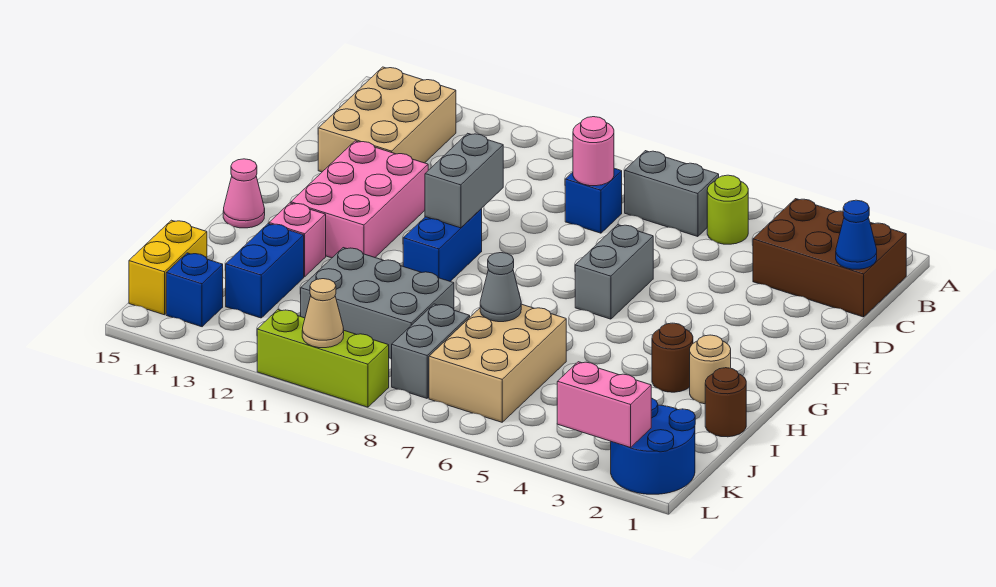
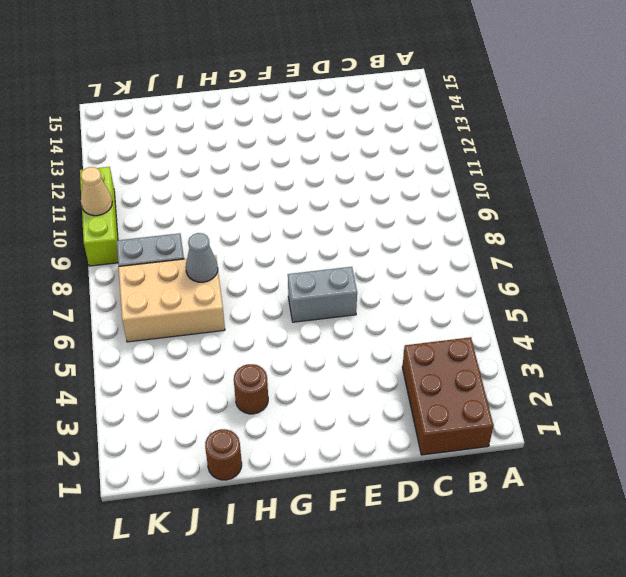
none -> lime 1x1 round brick [707,175,748,244]
none -> grey 1x2 brick [625,151,719,237]
none -> tan 2x3 brick [318,67,456,172]

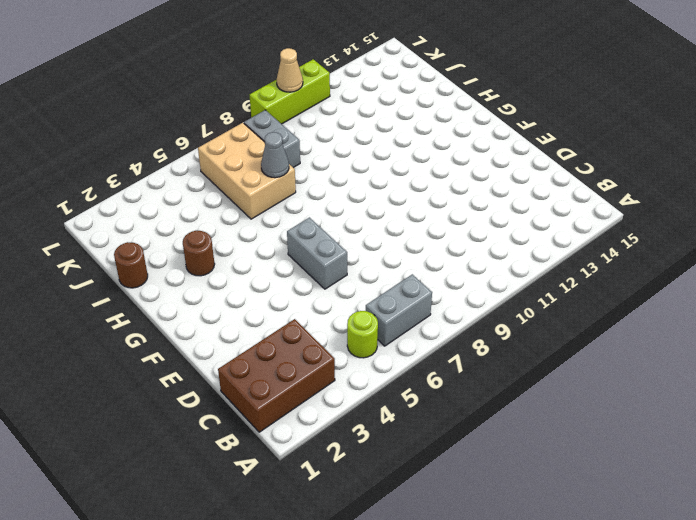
none -> tan 2x3 brick [318,67,456,172]
none -> blue 1x1 brick [565,168,622,233]
none -> pink 2x3 brick [291,141,428,258]

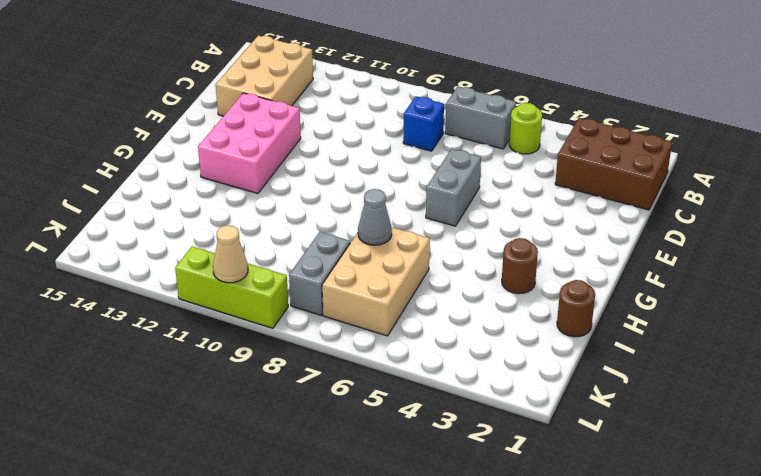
none -> blue 1x2 brick [403,209,482,281]
none -> pink 1x1 cone [223,159,265,228]
none -> tan 1x1 round brick [690,335,731,404]

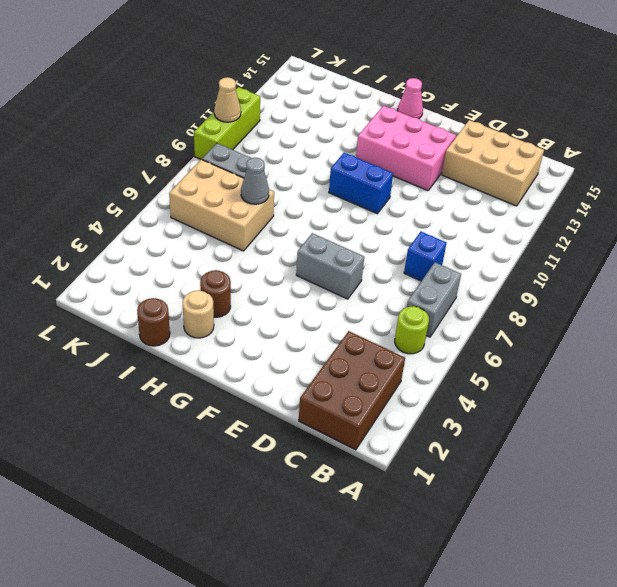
none -> pink 1x1 brick [269,203,326,277]
none -> grey 2x3 brick [301,248,454,359]
none -> blue 1x2 brick [226,224,304,318]

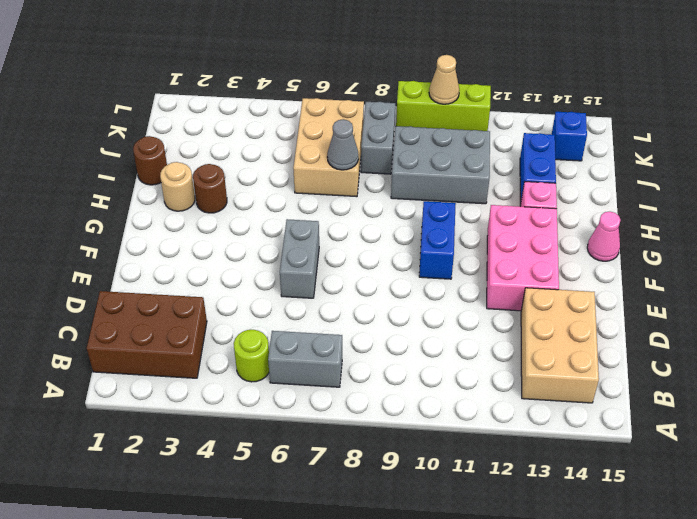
none -> blue 1x1 brick [565,168,622,233]
none -> yellow 1x2 brick [129,220,207,315]
none -> blue 2x2 round brick [611,398,695,494]

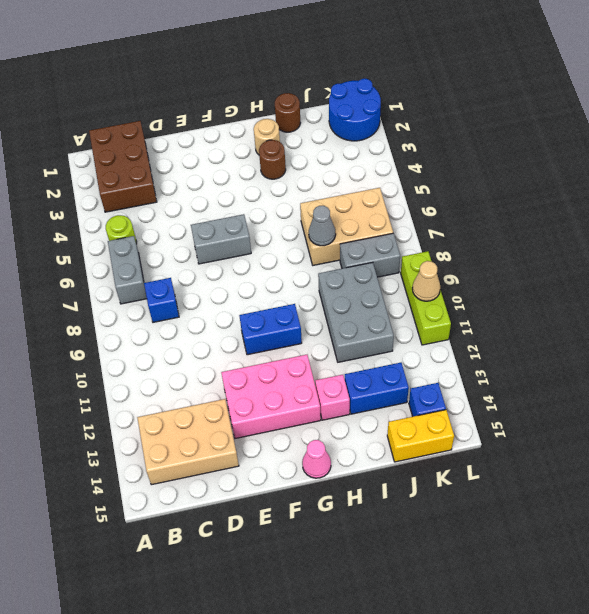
none -> blue 1x1 cone [836,200,877,269]
none -> pink 1x1 round brick [573,117,614,186]
none -> grey 1x2 brick [425,133,503,228]

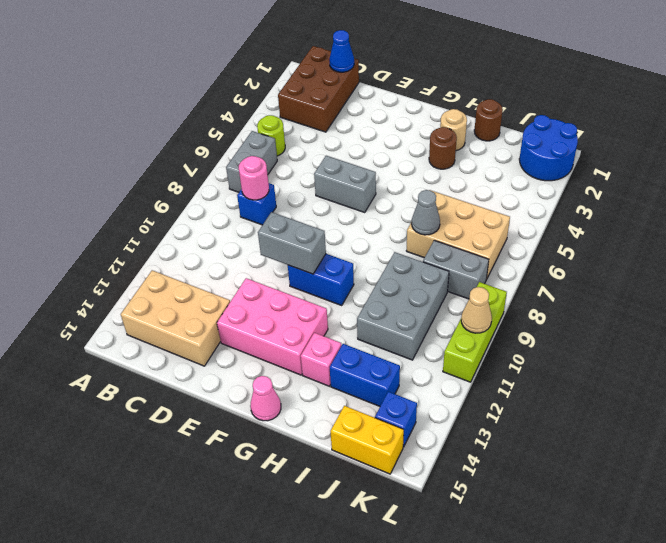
none -> pink 1x2 brick [557,362,651,448]

